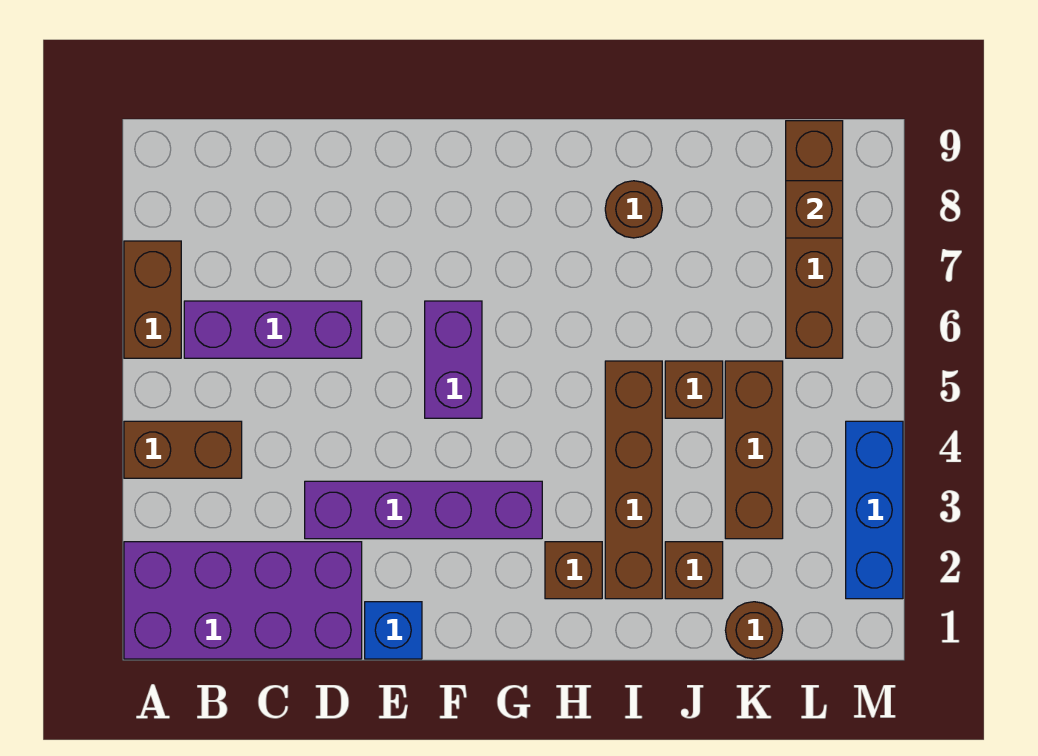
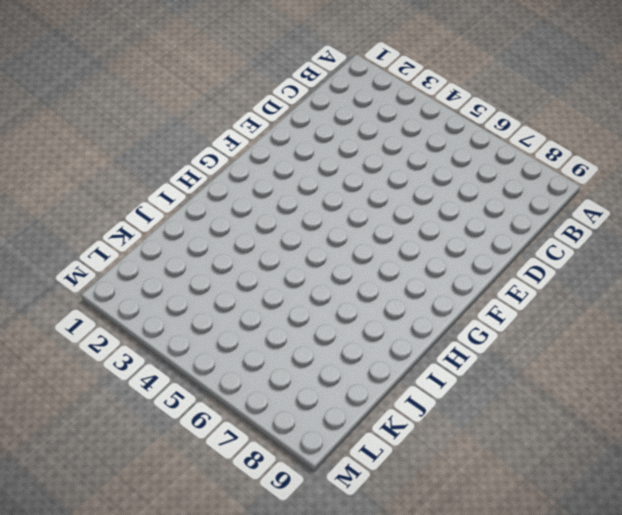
none -> purple 2x4 brick [124,542,362,659]
none -> brown 1x2 brick [124,421,242,478]
none -> brown 1x2 brick [124,241,181,358]

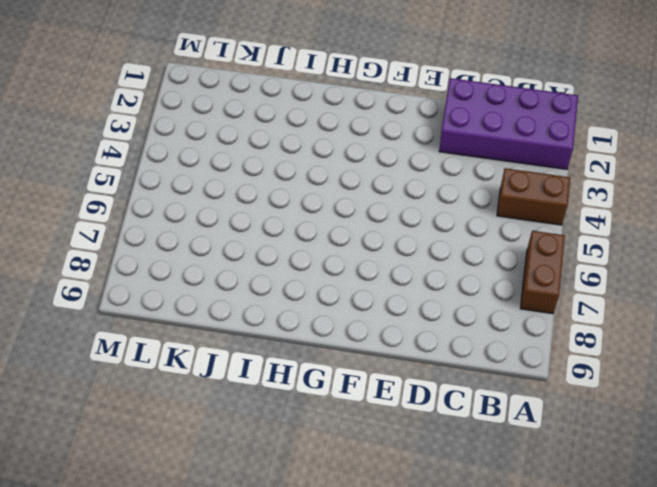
none -> purple 1x3 brick [184,301,362,358]
none -> purple 1x4 brick [305,481,542,539]
none -> blue 1x1 brick [365,602,422,659]

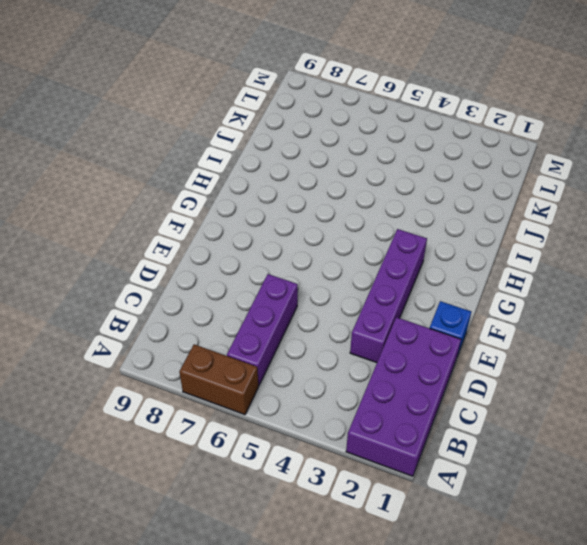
none -> brown 1x2 brick [124,421,242,478]
none -> purple 1x2 brick [425,301,482,418]
none -> brown 1x1 brick [545,542,602,599]

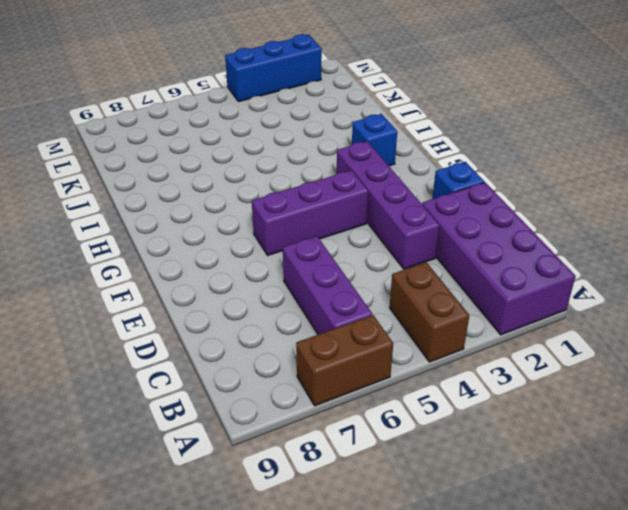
purple 1x3 brick [252,170,368,255] -> purple 1x2 brick [425,301,482,418]
blue 1x1 brick [352,114,397,166] -> brown 1x1 brick [545,542,602,599]
none -> brown 1x4 brick [605,361,662,599]
none -> brown 1x1 round brick [605,181,662,238]
none -> brown 1x1 brick [665,542,723,599]

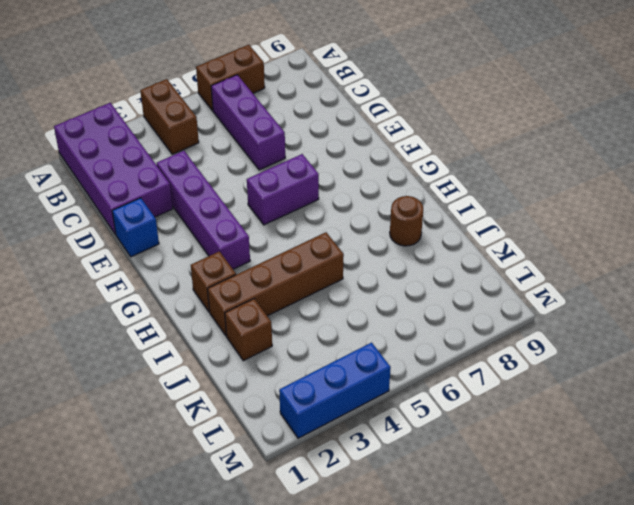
none -> brown 1x1 brick [665,361,723,418]
none -> brown 1x1 round brick [725,602,783,659]
none -> brown 1x3 brick [725,361,783,539]

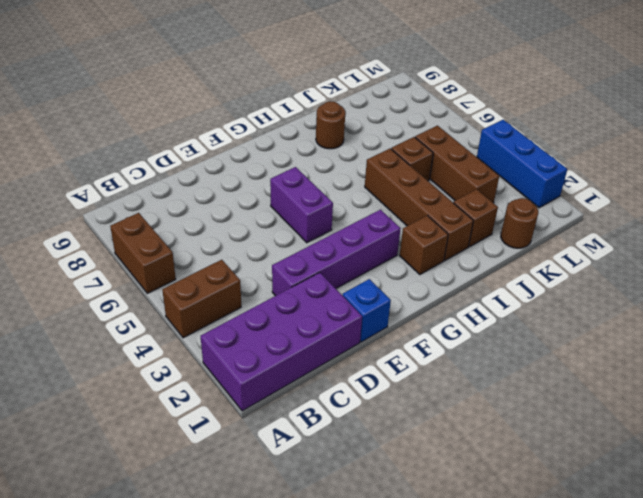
none -> purple 1x3 brick [184,301,362,358]
none -> brown 1x4 brick [786,121,843,358]
none -> brown 1x1 brick [786,181,843,238]

